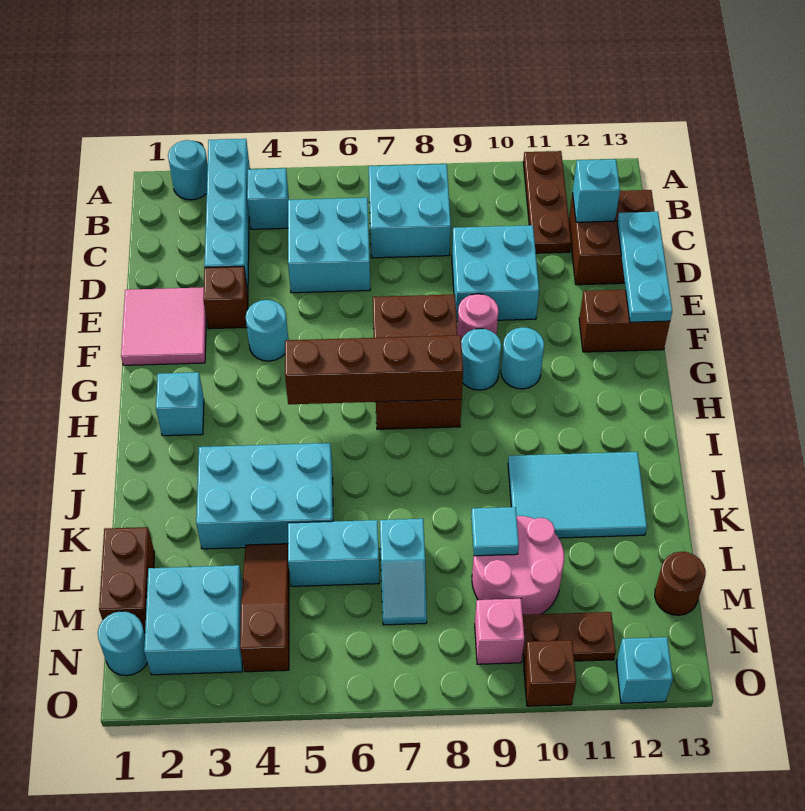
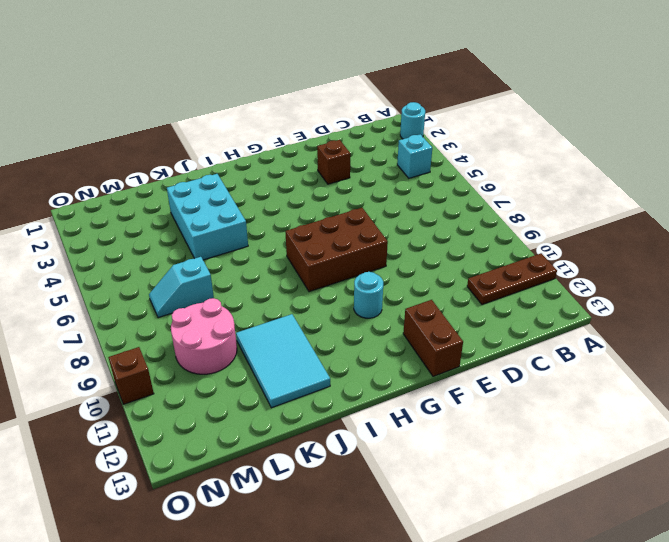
none -> cyan 1x4 brick [204,139,250,291]
none -> cyan 2x2 brick [369,164,451,258]
none -> cyan 2x2 brick [288,198,370,293]
none -> brown 2x2 brick [569,190,655,285]

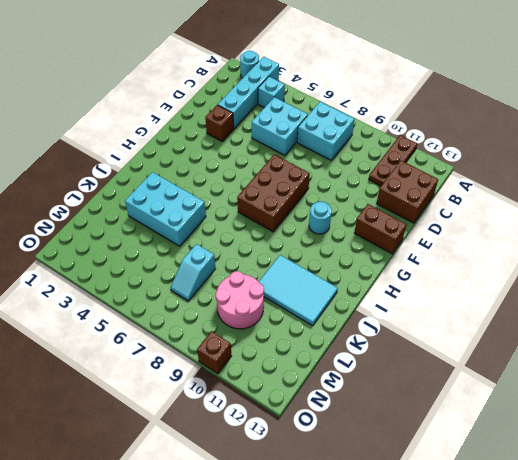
none -> cyan 2x2 brick [452,225,539,321]
none -> pink 2x2 tile [121,287,206,365]
none -> cyan 1x1 round brick [246,300,288,361]
none -> pink 1x1 round brick [457,294,499,340]

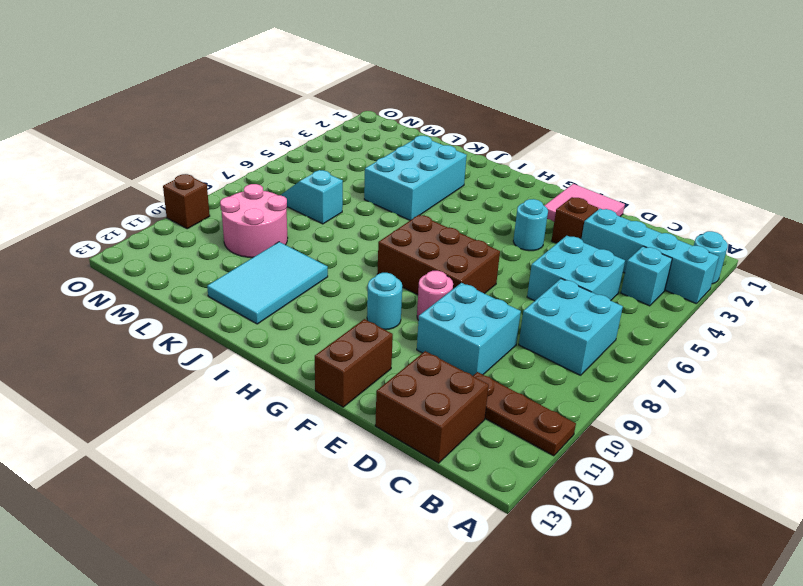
none -> cyan 1x1 round brick [461,329,501,390]
none -> cyan 1x1 brick [156,372,204,436]
none -> brown 1x2 brick [99,527,155,632]
none -> brown 1x3 slope [240,544,289,672]

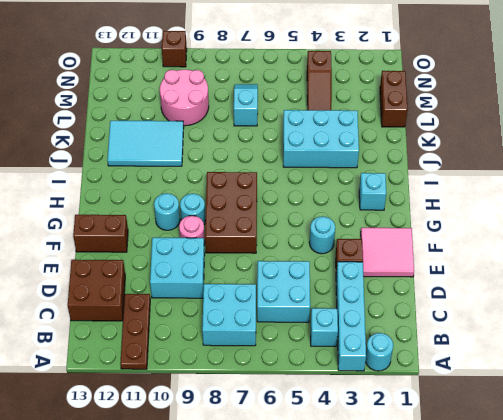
none -> cyan 1x2 brick [288,520,379,586]
none -> cyan 2x2 brick [144,565,243,675]
none -> brown 1x1 round brick [655,552,706,615]
none -> cyan 1x1 round brick [98,611,148,676]

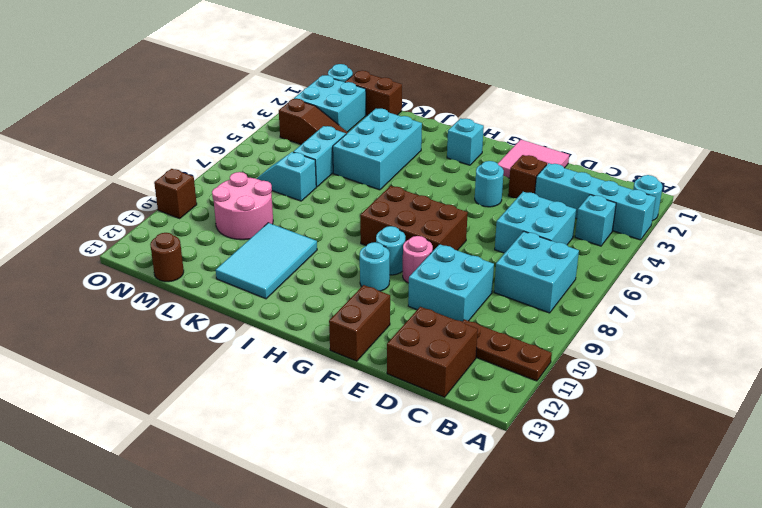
none -> pink 1x1 brick [475,599,524,664]
none -> brown 1x2 plate [523,612,616,662]
none -> cyan 1x1 brick [616,637,673,703]
none -> cyan 1x1 brick [573,159,620,222]

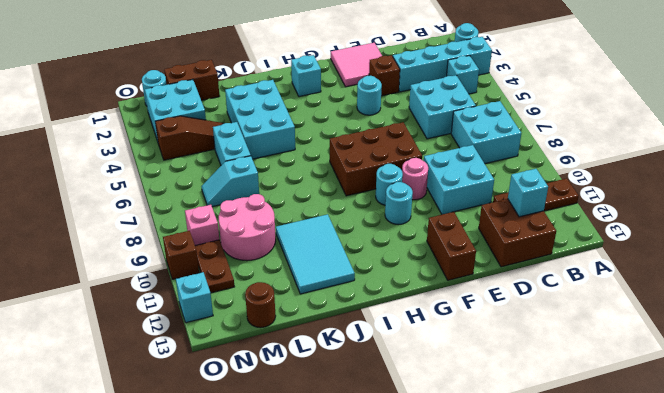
none -> cyan 1x3 plate [617,212,672,322]
none -> brown 1x4 brick [285,335,463,404]
none -> cyan 1x1 tile [471,507,519,556]

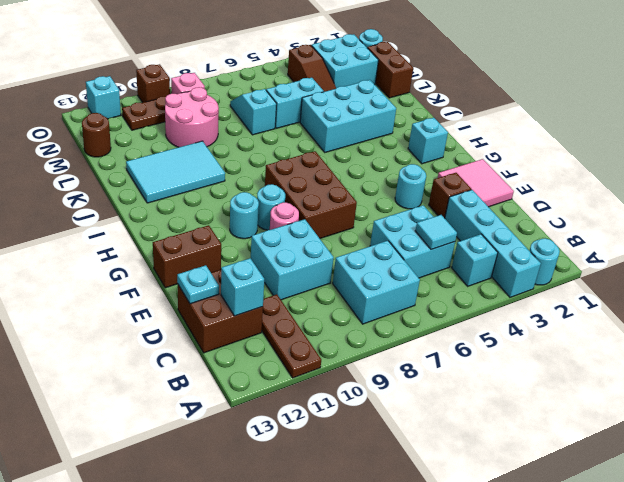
cyan 1x1 tile [415,215,457,250] -> cyan 1x1 tile moved to [471,507,519,556]
cyan 1x1 plate [177,265,219,304] -> cyan 1x3 plate [617,212,672,322]
none -> brown 1x4 brick [285,335,463,404]

